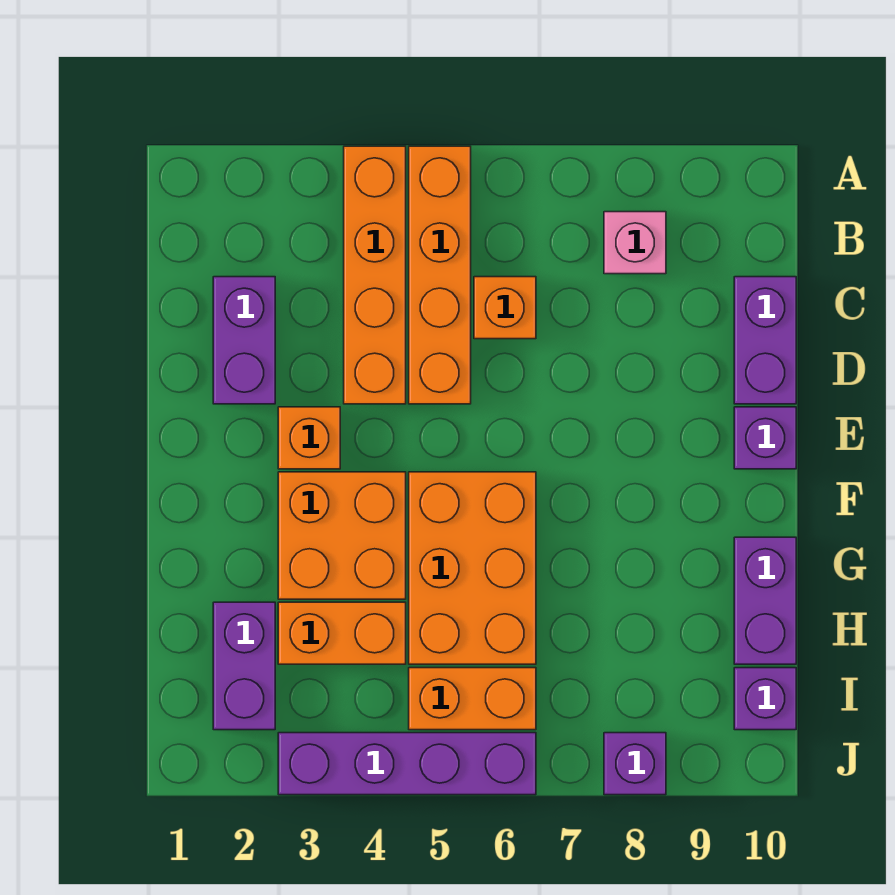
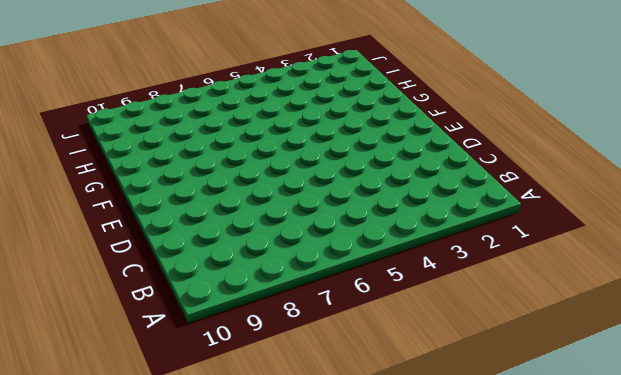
none -> orange 1x4 brick [344,146,406,404]
none -> orange 1x4 brick [409,146,471,404]
none -> pink 1x1 brick [604,212,666,274]

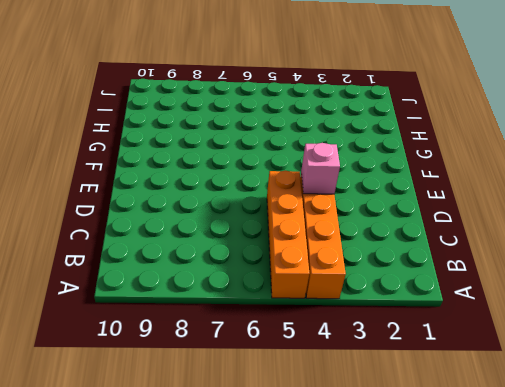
pink 1x1 brick [301,143,340,194] -> pink 1x1 brick moved to [604,212,666,274]
none -> purple 1x2 brick [213,277,275,404]
none -> orange 1x1 brick [474,277,536,339]
none -> purple 1x2 brick [734,277,796,404]

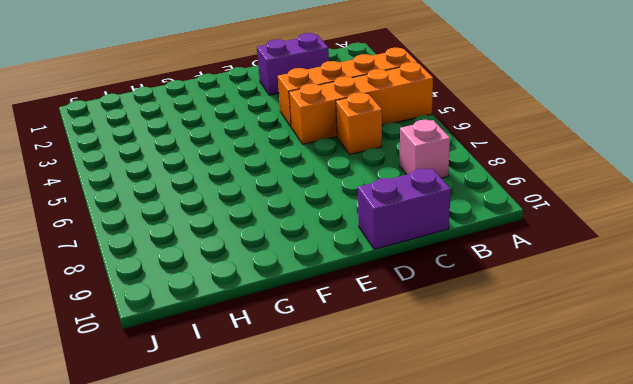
none -> orange 1x1 brick [278,407,340,469]
none -> purple 1x1 brick [734,407,796,469]
none -> orange 2x2 brick [278,472,406,599]

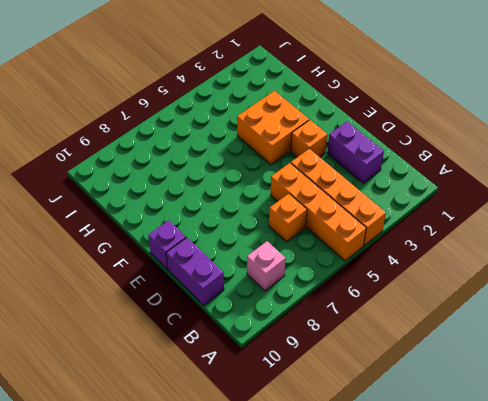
none -> orange 2x3 brick [409,472,536,664]
none -> purple 1x2 brick [734,537,796,664]
none -> purple 1x2 brick [213,602,275,730]

